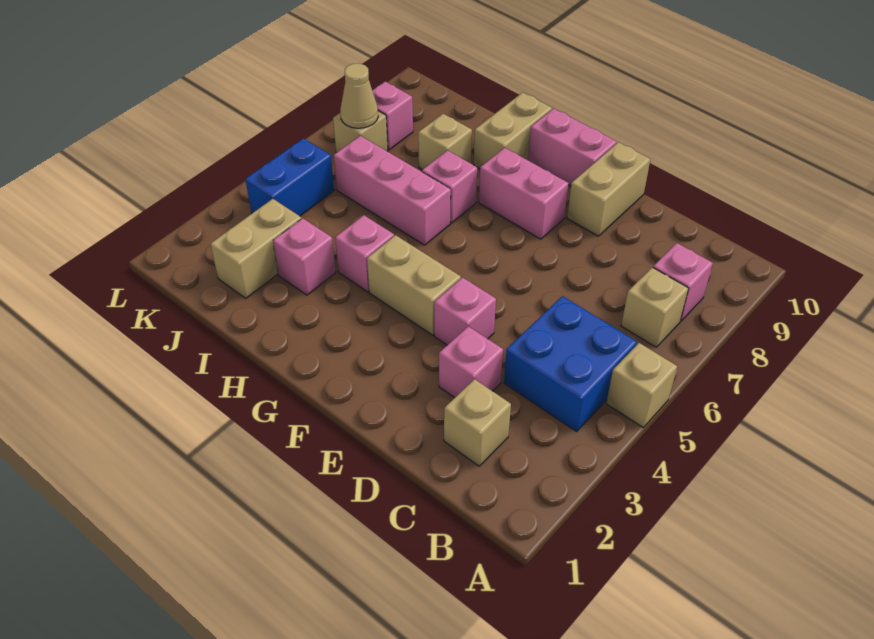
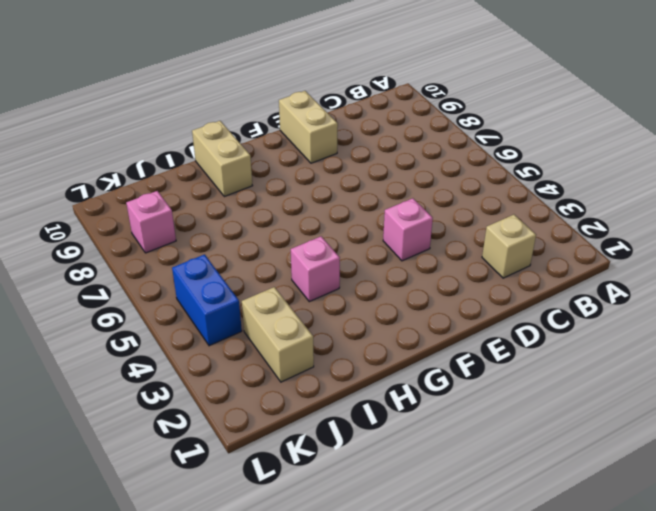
none -> tan 1x1 brick [606,343,677,427]
none -> blue 2x2 brick [504,296,637,431]
none -> tan 1x1 brick [621,267,688,347]

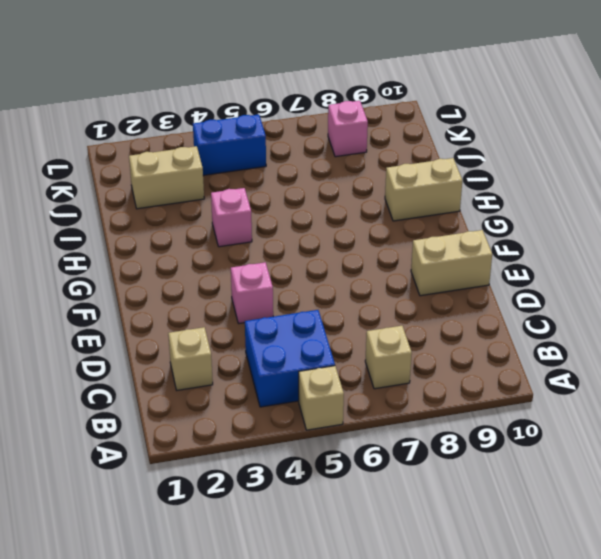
none -> pink 1x1 brick [653,243,713,322]
none -> pink 1x1 brick [439,326,503,398]
none -> tan 1x2 brick [367,235,461,335]

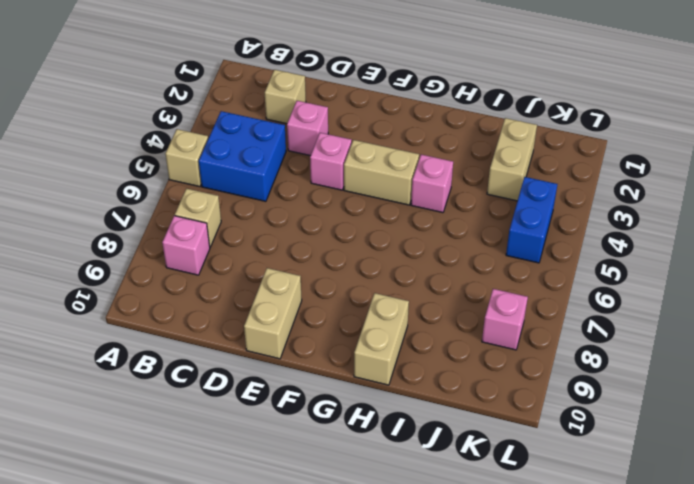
none -> pink 1x2 brick [479,148,569,239]
none -> pink 1x2 brick [528,108,617,186]
none -> pink 1x3 brick [334,136,451,245]

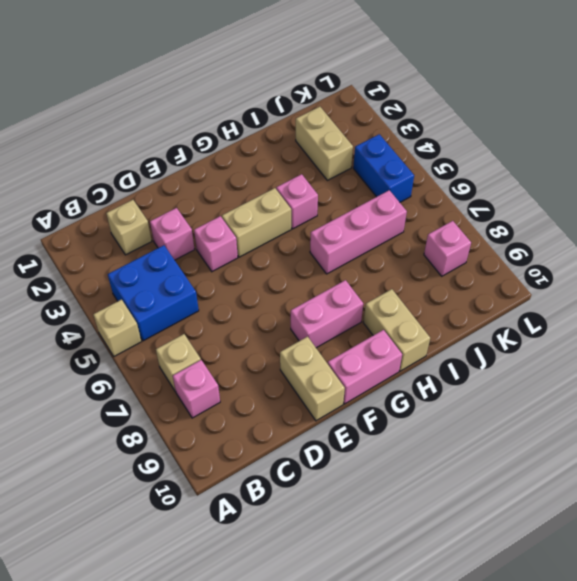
none -> pink 1x1 brick [422,150,477,223]
none -> pink 1x1 brick [273,218,336,295]
none -> tan 1x1 brick [418,114,472,170]

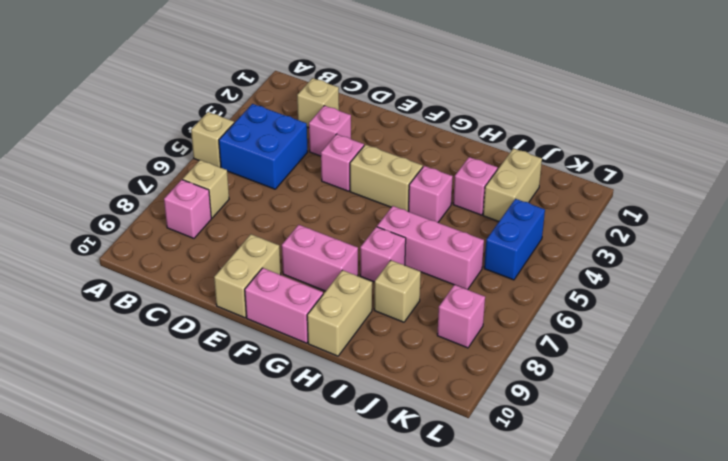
none -> tan 1x1 brick [333,111,388,153]
none -> tan 1x1 cone [340,64,378,128]

